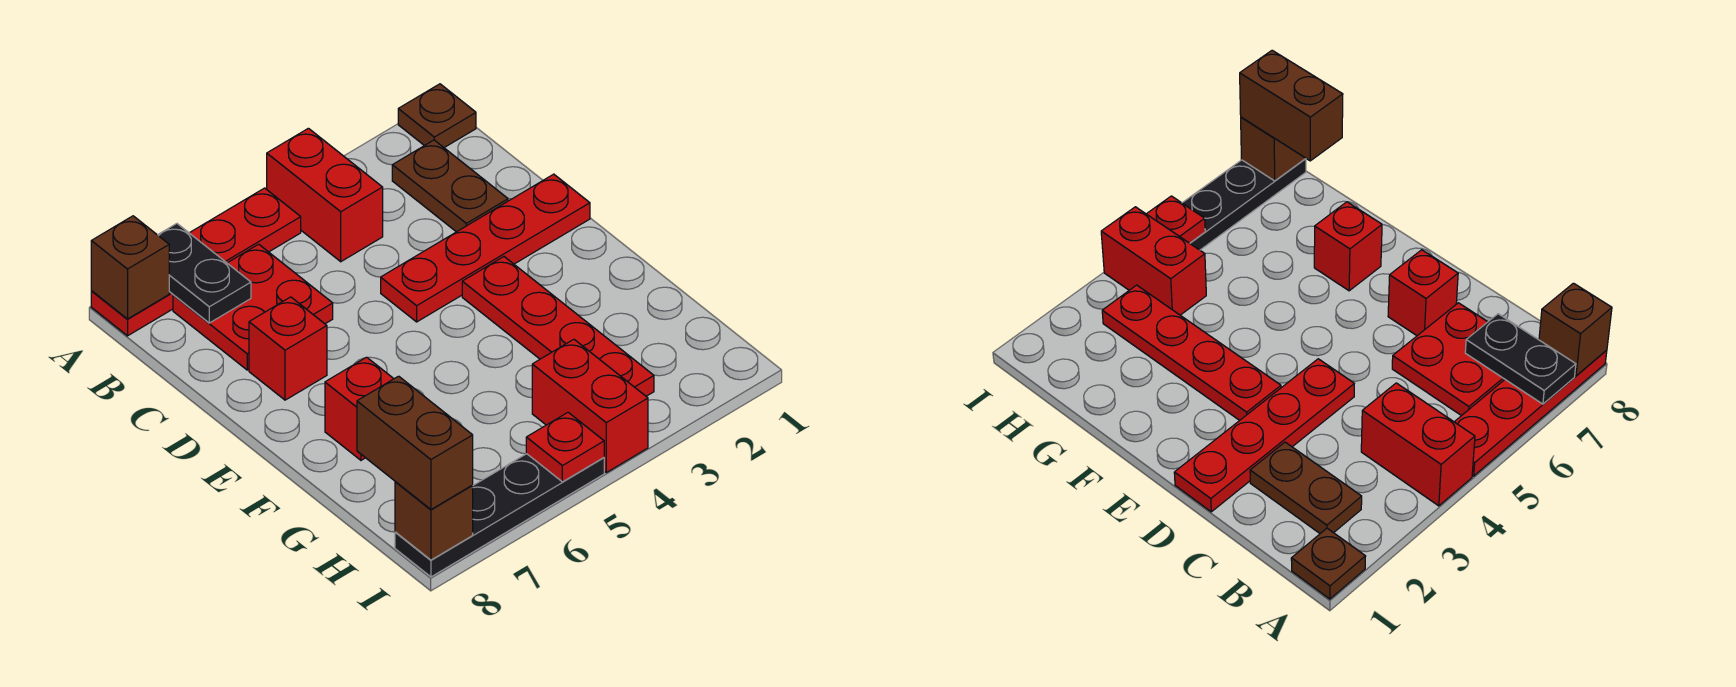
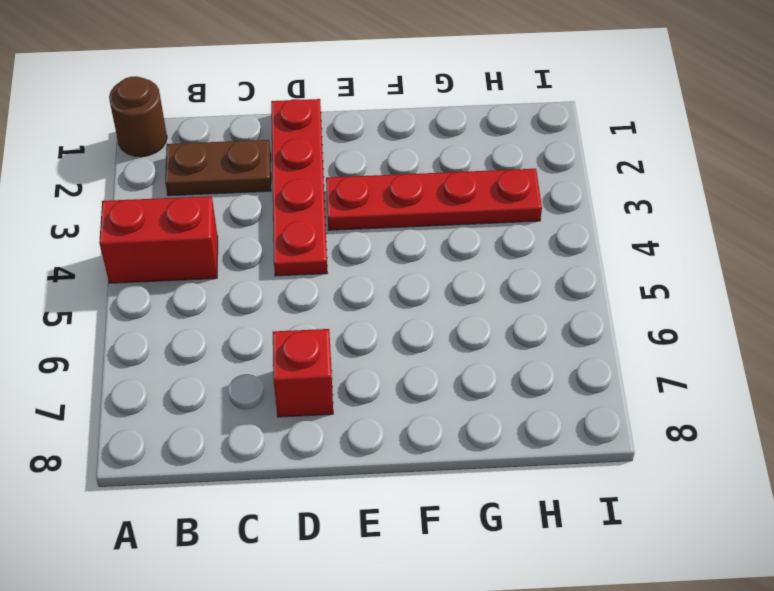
brown 1x1 round brick [109,76,167,157] -> brown 1x1 plate [398,84,476,148]
none -> red 1x4 plate [91,188,301,336]
none -> red 2x2 plate [173,244,333,370]
none -> red 1x1 brick [325,357,394,460]

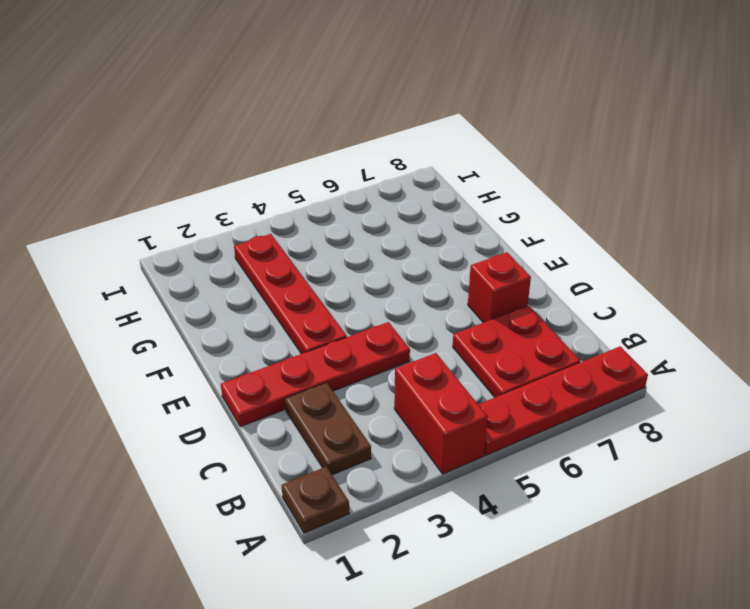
none -> red 1x1 brick [325,357,394,460]
none -> red 1x2 brick [532,339,648,472]
none -> black 1x4 plate [395,454,604,577]

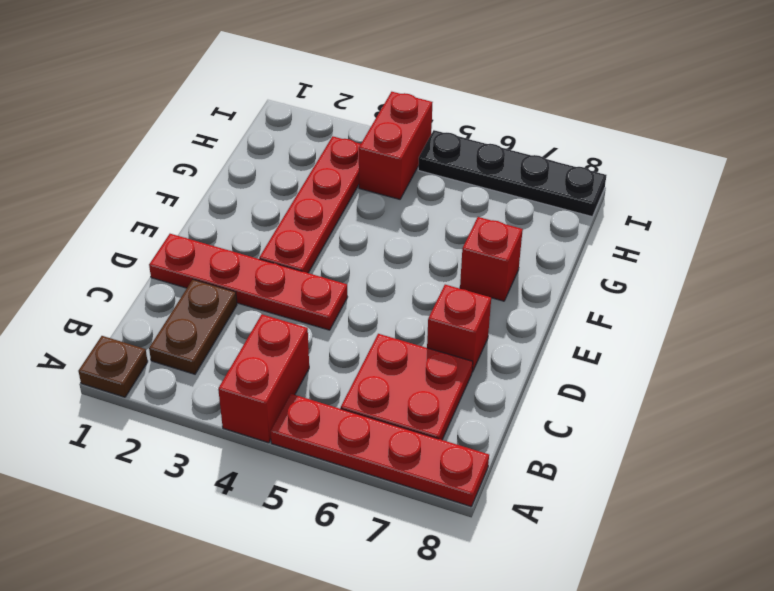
none -> black 1x2 plate [158,224,251,323]
none -> brown 1x1 brick [91,216,169,319]
none -> red 1x1 plate [526,413,604,482]

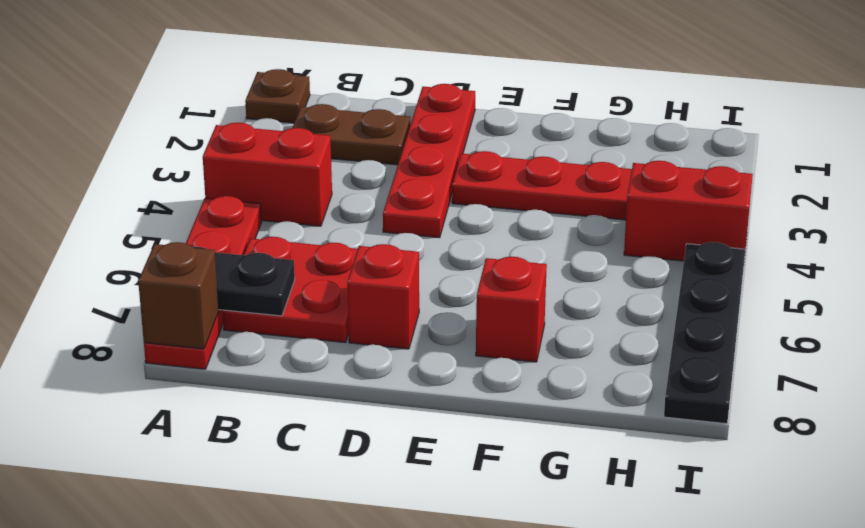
none -> red 1x1 plate [526,413,604,482]
none -> brown 1x1 brick [395,482,473,560]
none -> brown 1x2 brick [357,376,473,509]

